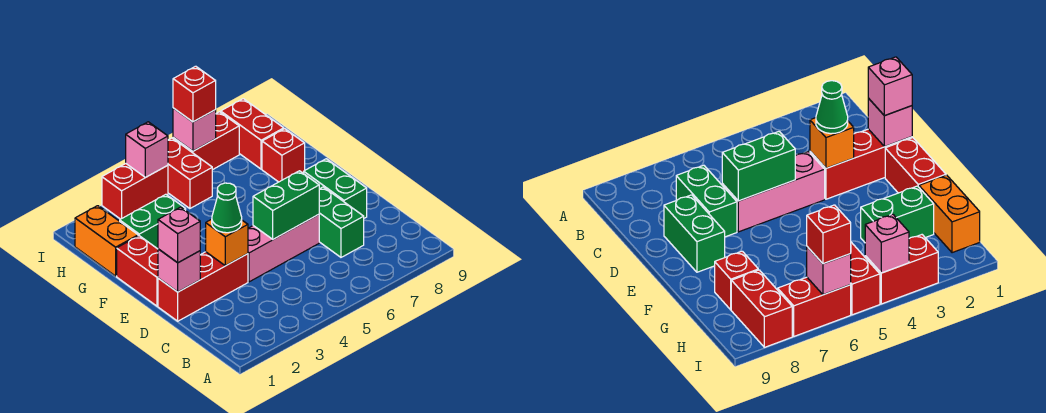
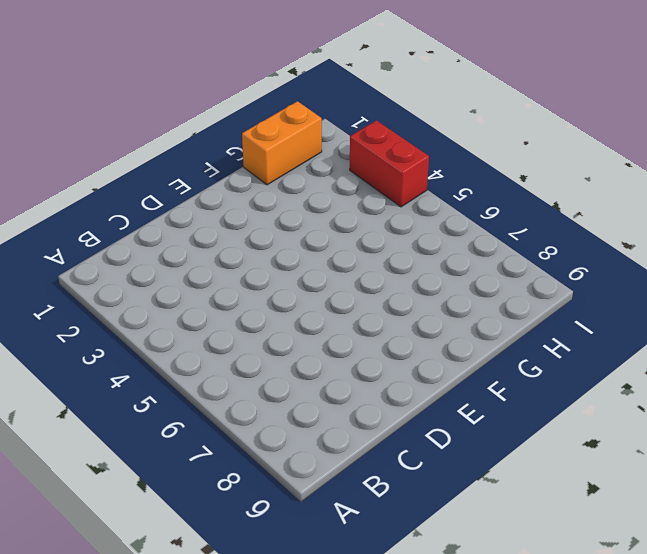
none -> green 1x2 brick [319,187,364,257]
none -> red 1x3 brick [158,252,248,321]
none -> pink 1x3 brick [248,215,319,282]

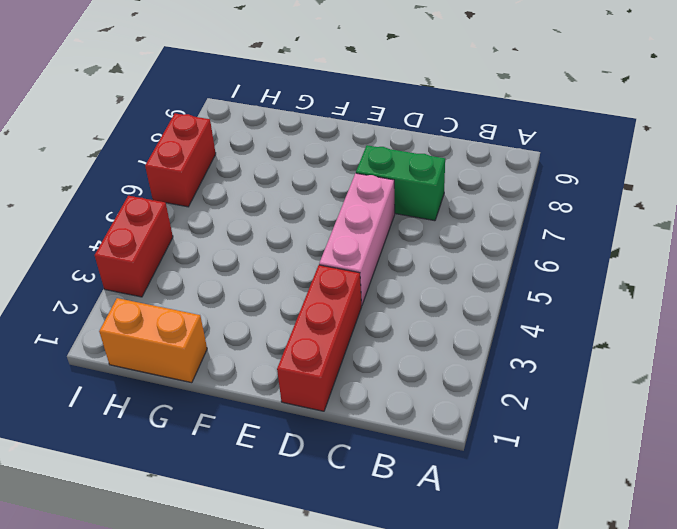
none -> green 1x2 brick [304,159,367,218]
none -> red 1x2 brick [117,236,158,306]
none -> green 1x2 brick [120,194,186,249]

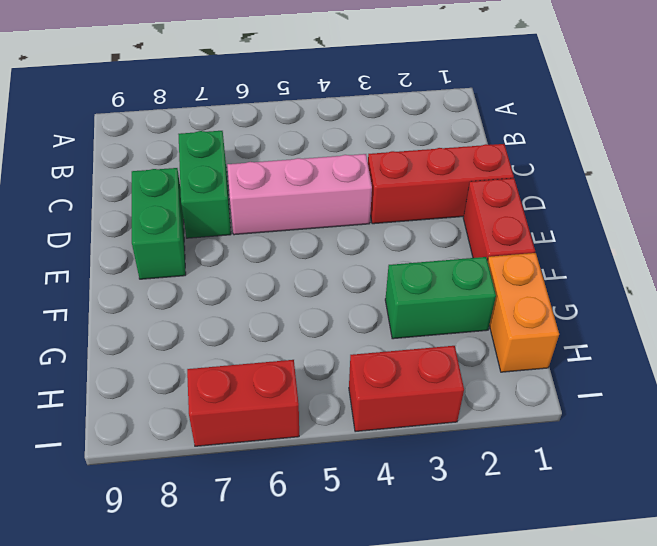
none -> red 1x1 brick [262,129,305,182]
none -> red 1x2 brick [168,138,212,209]
none -> red 1x2 brick [221,99,284,169]

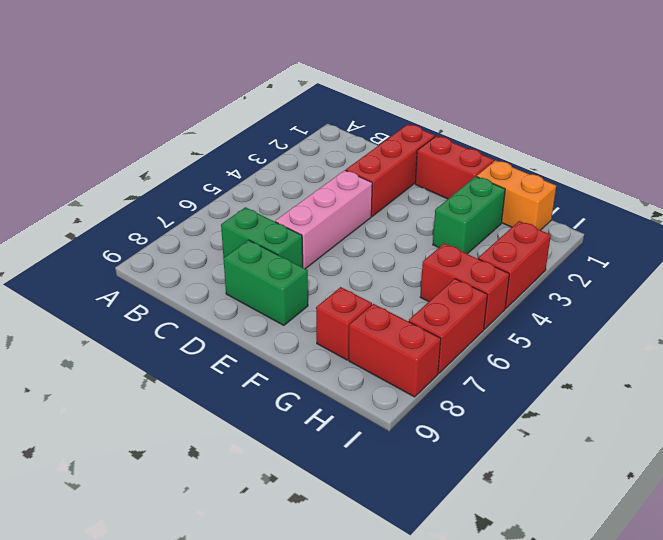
none -> pink 1x1 brick [158,249,200,292]
none -> orange 1x1 brick [206,219,248,266]
none -> green 1x2 brick [253,171,319,239]

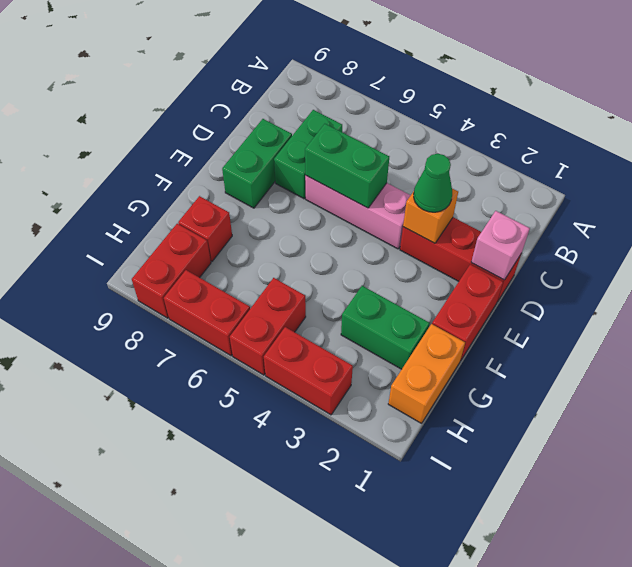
none -> pink 1x1 brick [126,122,168,177]
none -> pink 1x1 brick [173,108,216,151]
none -> pink 1x1 brick [158,207,200,263]

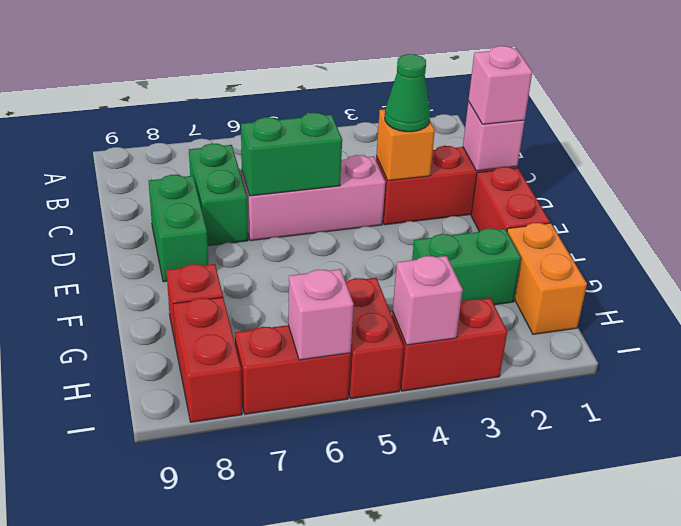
none -> red 1x1 brick [173,66,216,122]

